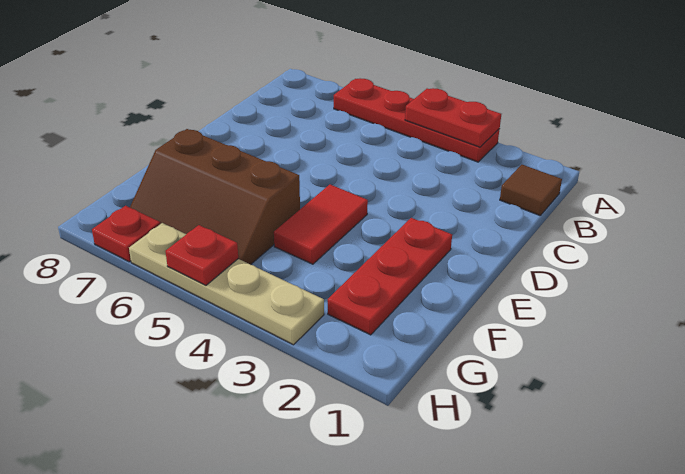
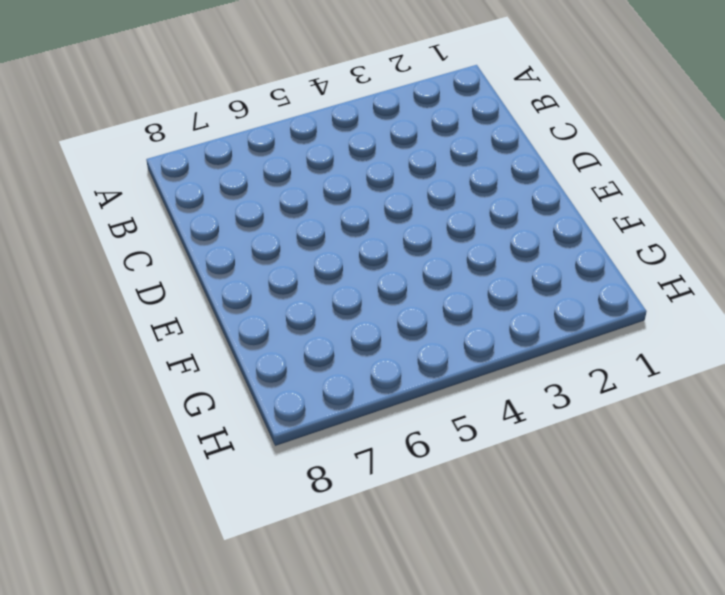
none -> red 1x4 plate [334,78,500,162]
none -> brown 1x1 tile [500,165,562,215]

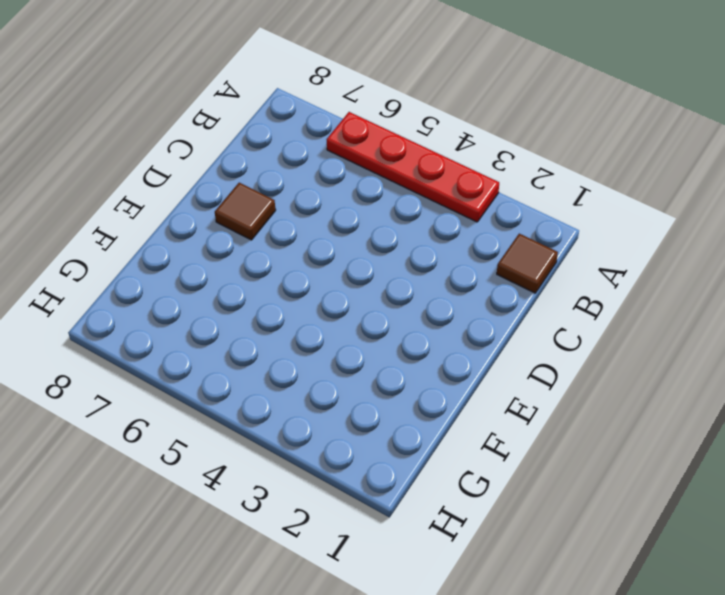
brown 1x1 tile [215,183,276,240] -> none
none -> red 1x3 plate [328,218,452,335]
none -> red 1x2 tile [274,185,368,264]

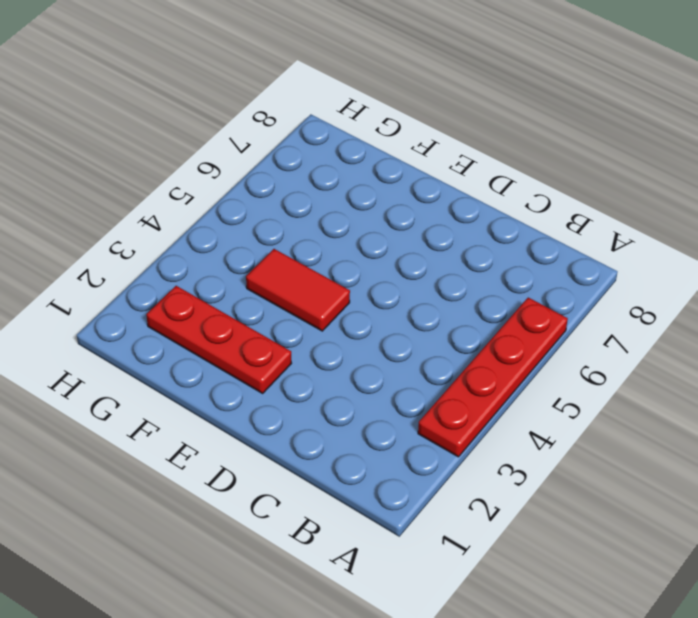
none -> brown 1x1 tile [500,165,562,215]
none -> brown 2x3 slope [130,129,300,265]

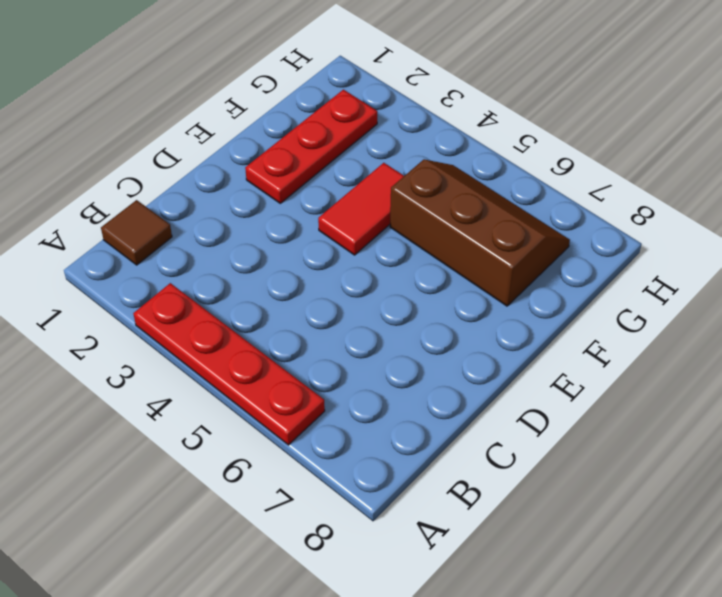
none -> tan 1x4 plate [129,223,324,345]
none -> red 1x1 plate [92,206,161,262]

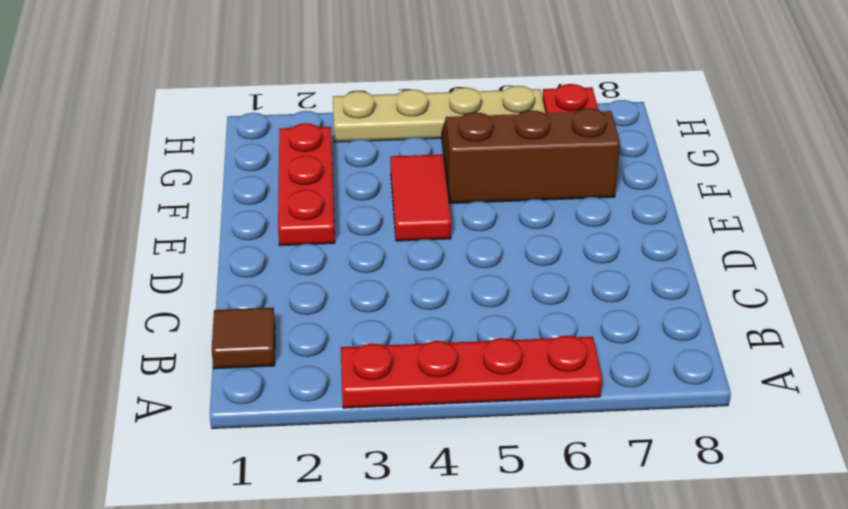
none -> red 1x2 plate [405,88,501,147]
none -> red 1x1 plate [165,225,238,285]

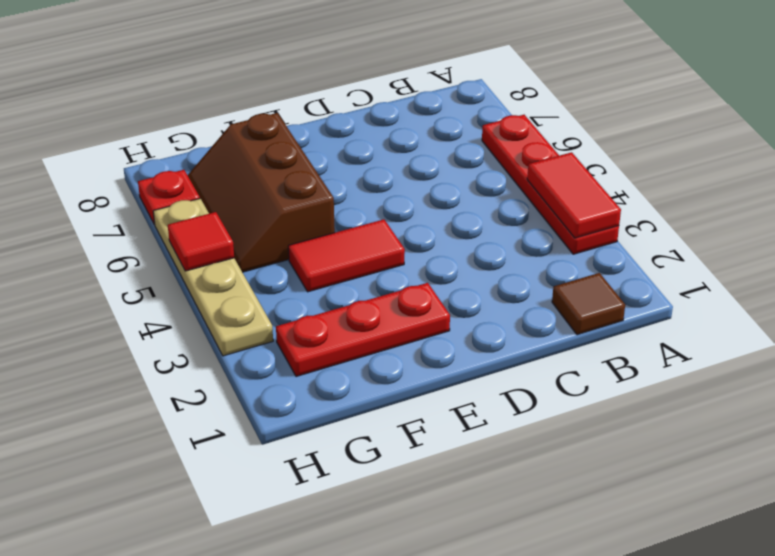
red 1x2 tile [527,152,621,238] -> red 1x2 plate [405,88,501,147]
red 1x1 tile [168,212,234,271] -> red 1x1 plate [165,225,238,285]

